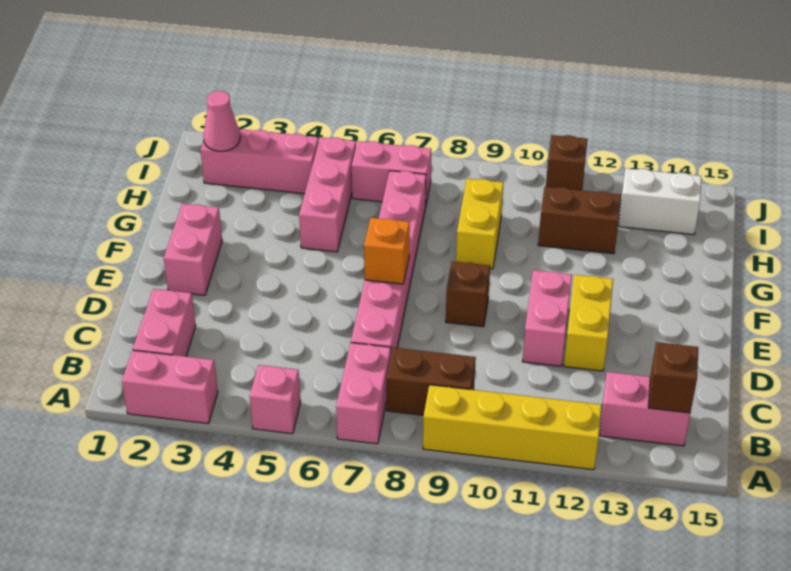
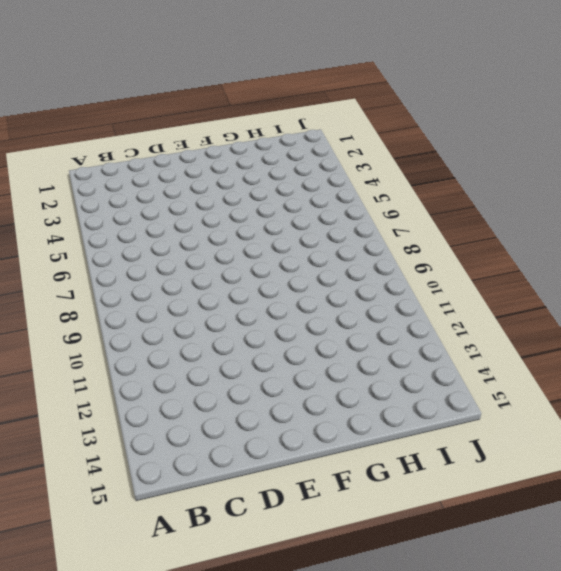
none -> pink 1x2 brick [122,350,218,424]
none -> pink 1x1 brick [250,365,301,434]
none -> pink 1x2 brick [336,343,391,444]

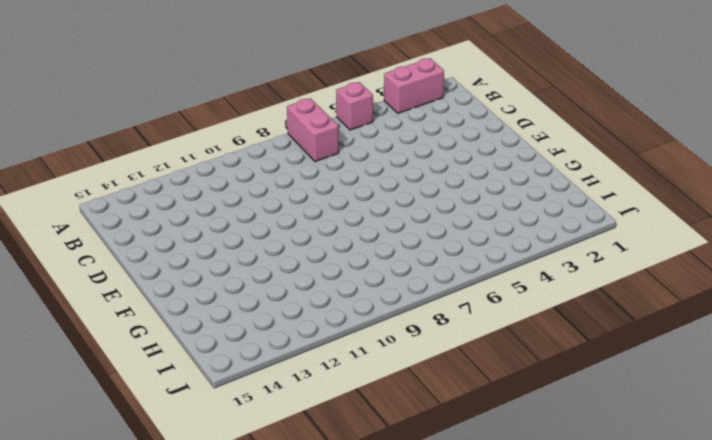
none -> yellow 1x4 brick [423,385,602,470]
none -> pink 1x2 brick [133,289,196,356]
none -> brown 1x2 brick [386,348,476,415]

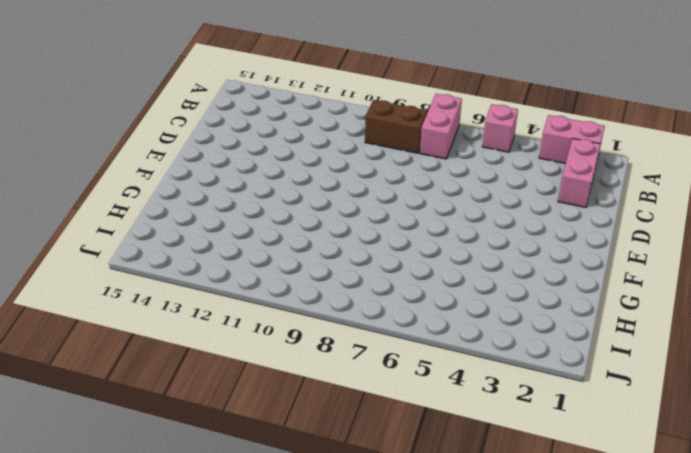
none -> yellow 1x4 brick [423,385,602,470]
none -> pink 1x2 brick [600,372,690,446]
none -> pink 1x6 brick [351,171,426,354]

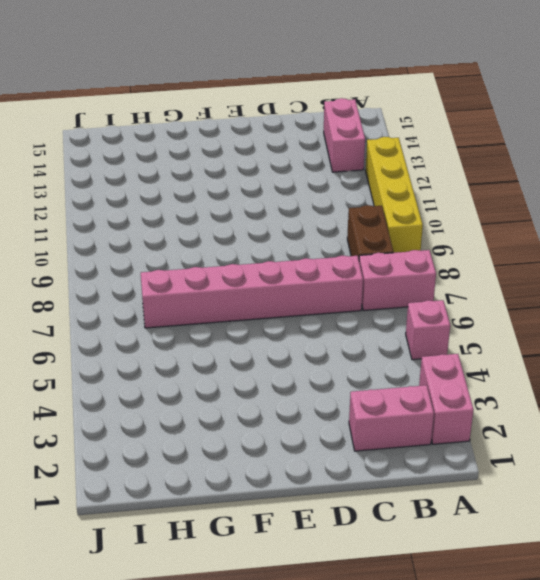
none -> pink 1x2 brick [522,270,572,366]
none -> yellow 1x2 brick [564,275,613,371]
none -> pink 1x2 brick [164,204,222,295]

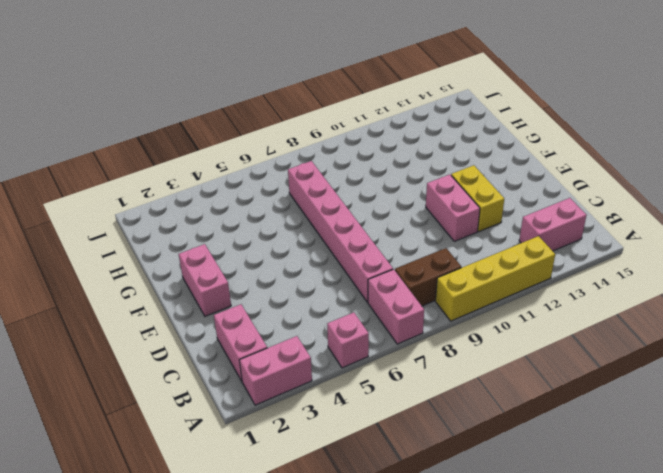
none -> brown 1x1 brick [446,261,490,327]
none -> pink 1x3 brick [299,137,356,252]
none -> yellow 1x2 brick [456,179,503,269]

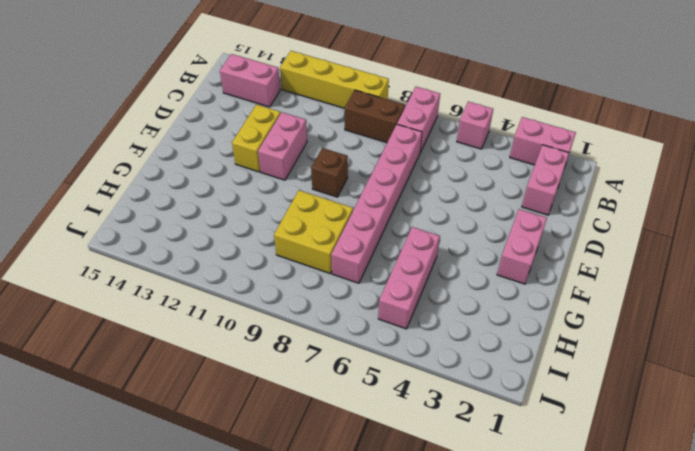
yellow 2x2 brick [274,190,353,274] -> yellow 1x2 brick [456,179,503,269]
none -> brown 1x2 brick [538,187,621,254]
none -> pink 1x3 brick [200,129,319,194]
none -> pink 1x2 brick [352,141,431,203]

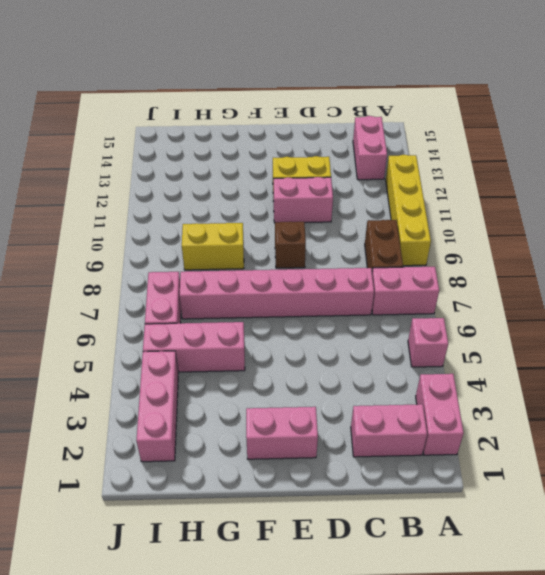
none -> brown 1x2 brick [538,187,621,254]
none -> white 1x2 brick [619,168,701,235]
none -> brown 1x1 brick [546,135,588,190]

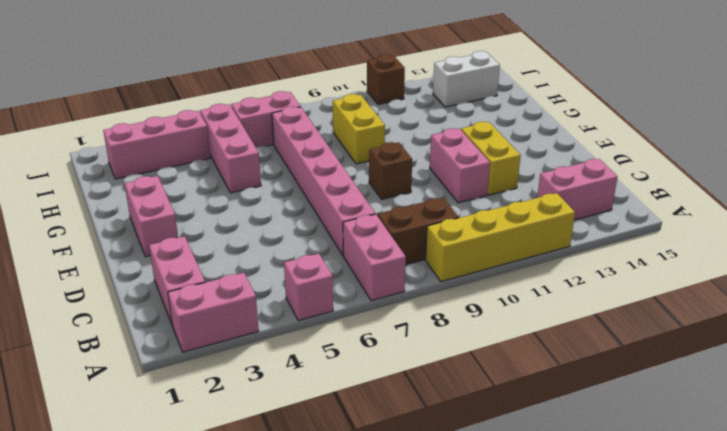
none -> brown 1x2 brick [538,187,621,254]
none -> brown 1x1 brick [648,342,698,413]
none -> orange 1x1 brick [364,218,410,284]

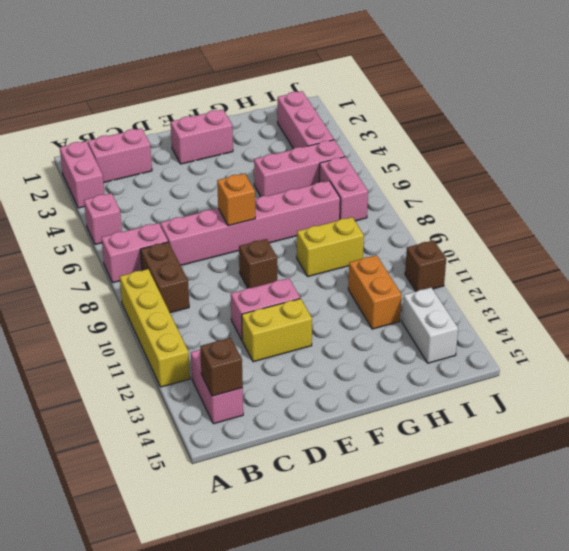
orange 1x2 brick [348,255,402,329] -> brown 1x2 brick [538,187,621,254]
none -> pink 1x1 cone [203,91,240,151]

